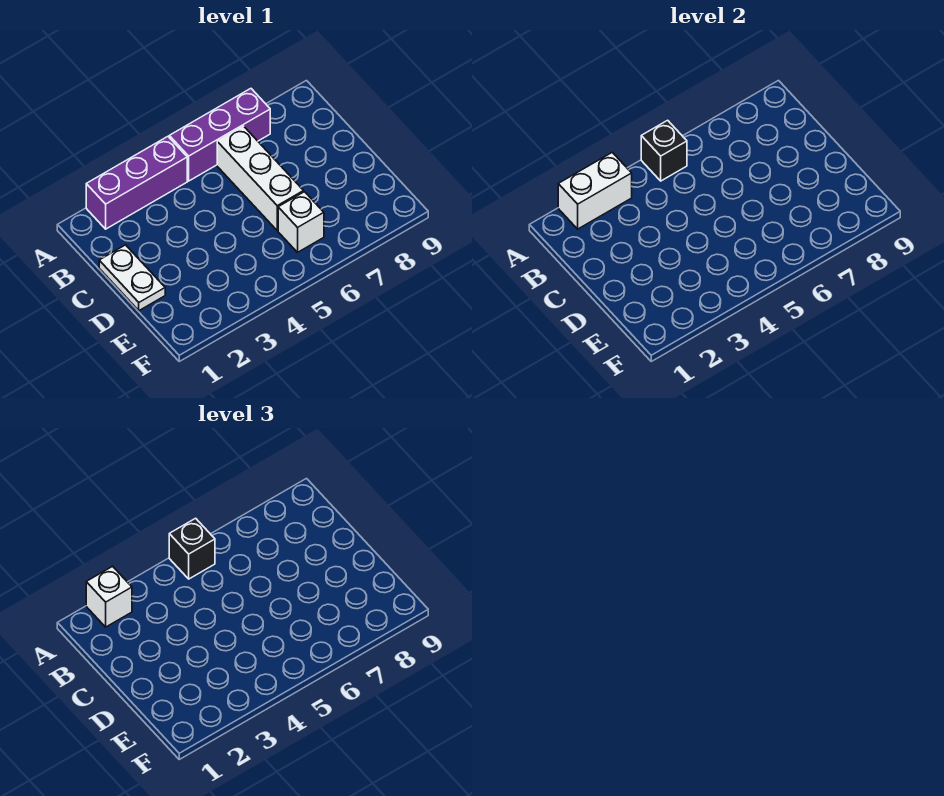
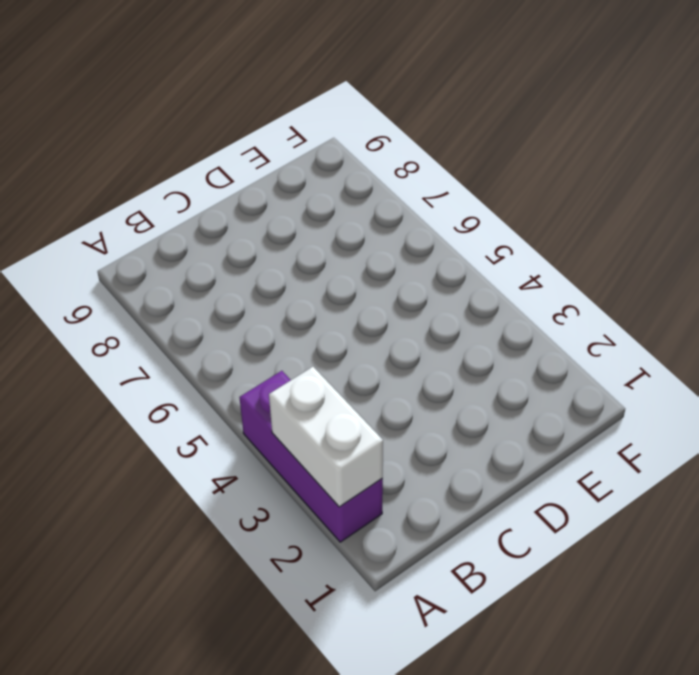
none -> purple 1x3 brick [169,89,270,181]
none -> white 1x3 brick [217,126,304,230]

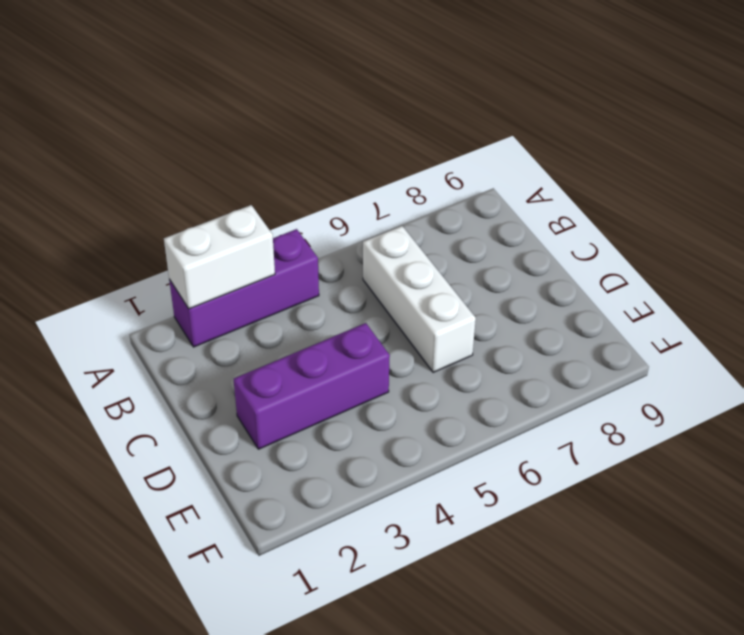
purple 1x3 brick [234,323,390,449] -> purple 1x3 brick moved to [169,89,270,181]
none -> white 1x2 plate [99,245,165,311]
none -> white 1x1 brick [278,192,324,252]

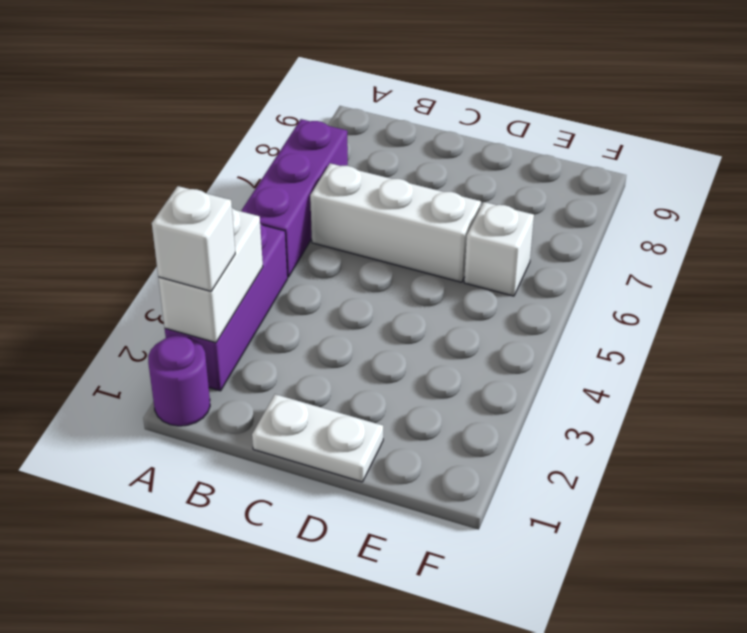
purple 1x1 round brick [148,335,210,426] -> none
none -> black 1x1 brick [641,120,687,181]
none -> black 1x1 brick [169,518,215,579]

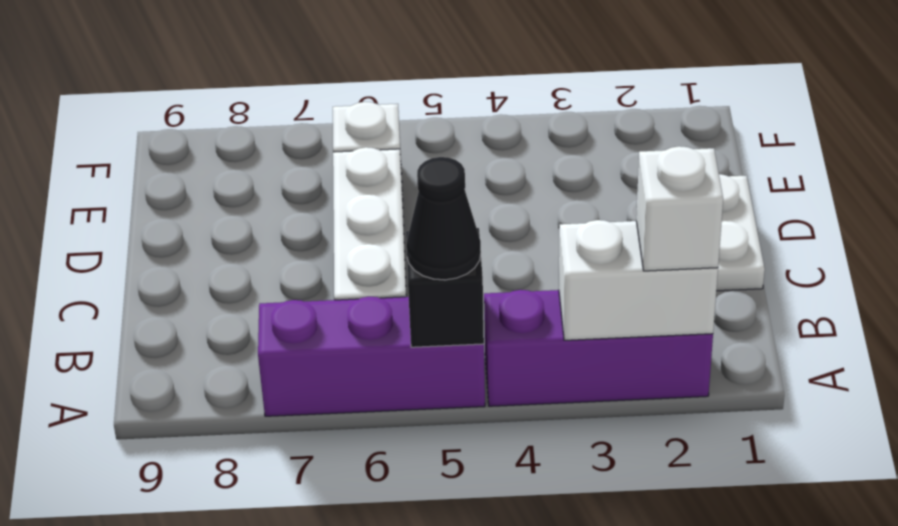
black 1x1 cone [406,157,481,280] -> black 1x1 brick [169,518,215,579]

